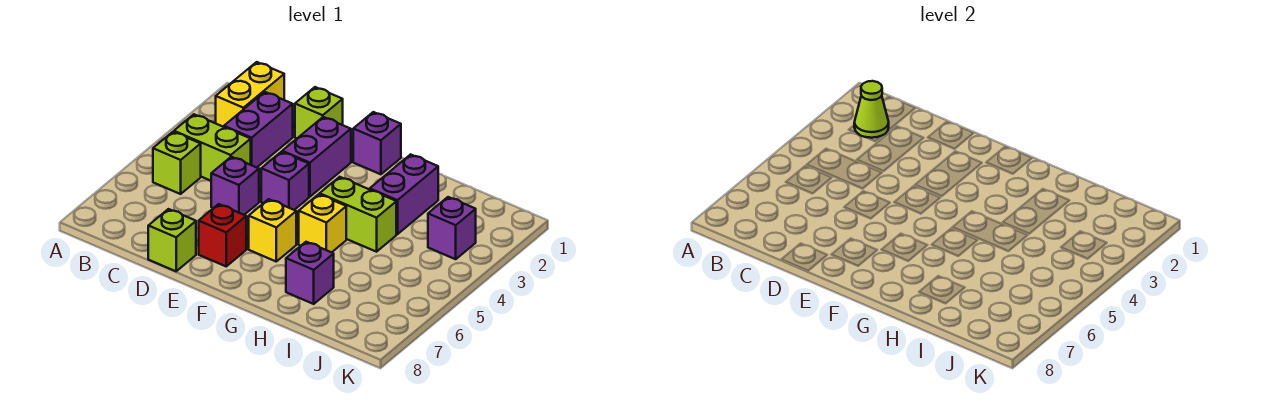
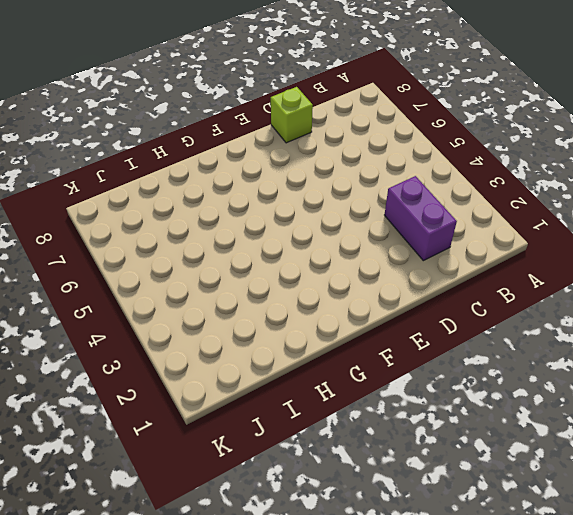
none -> yellow 1x2 brick [216,62,284,127]
none -> lime 1x2 brick [174,114,251,181]
none -> lime 1x1 brick [153,132,201,194]

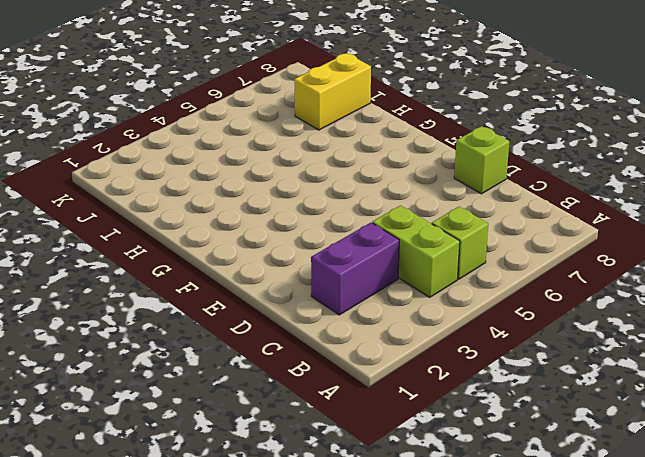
yellow 1x2 brick [294,53,371,130] -> yellow 1x2 brick moved to [216,62,284,127]
none -> lime 1x1 brick [295,87,343,138]
none -> purple 1x1 brick [211,157,259,215]
none -> purple 1x2 brick [282,117,351,197]

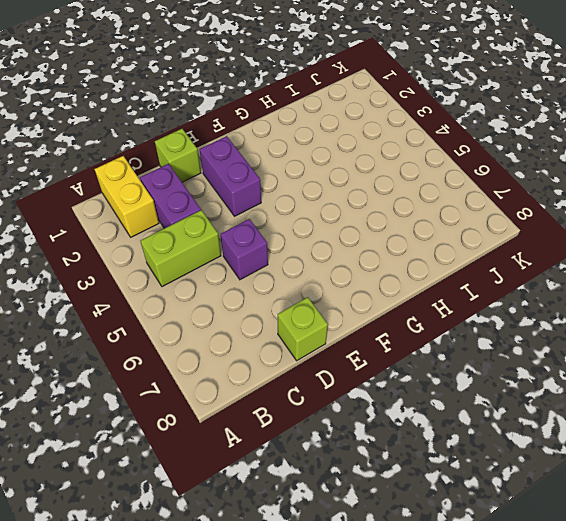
none -> lime 1x1 brick [153,132,201,194]
none -> purple 1x1 brick [261,152,309,210]
none -> red 1x1 brick [199,204,246,266]

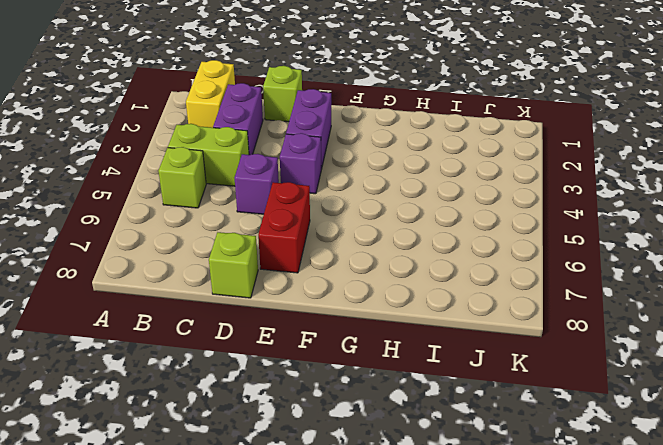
red 1x2 brick [258,182,310,273] -> red 1x1 brick [199,204,246,266]
none -> purple 1x1 brick [353,112,401,174]
none -> yellow 1x1 brick [249,199,296,261]
none -> lime 1x2 brick [320,177,396,252]

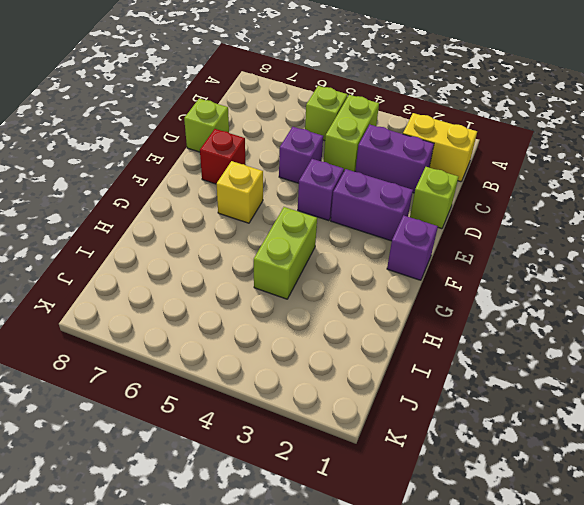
none -> yellow 1x1 brick [299,194,346,252]
none -> purple 1x2 brick [370,154,438,234]
none -> purple 1x1 brick [286,242,334,304]

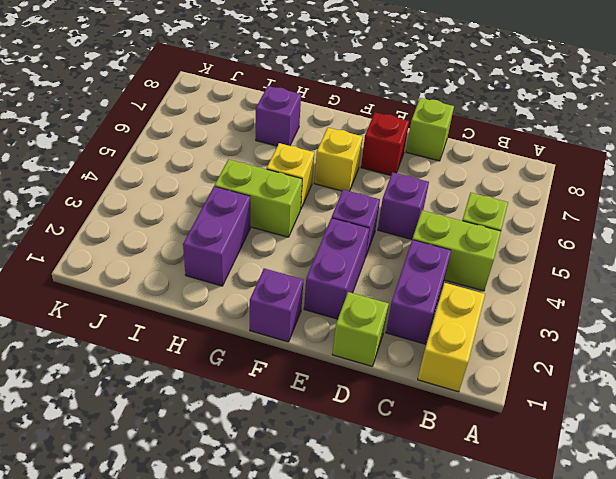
none -> purple 1x1 brick [428,197,476,259]
none -> lime 1x1 cone [854,81,889,138]

